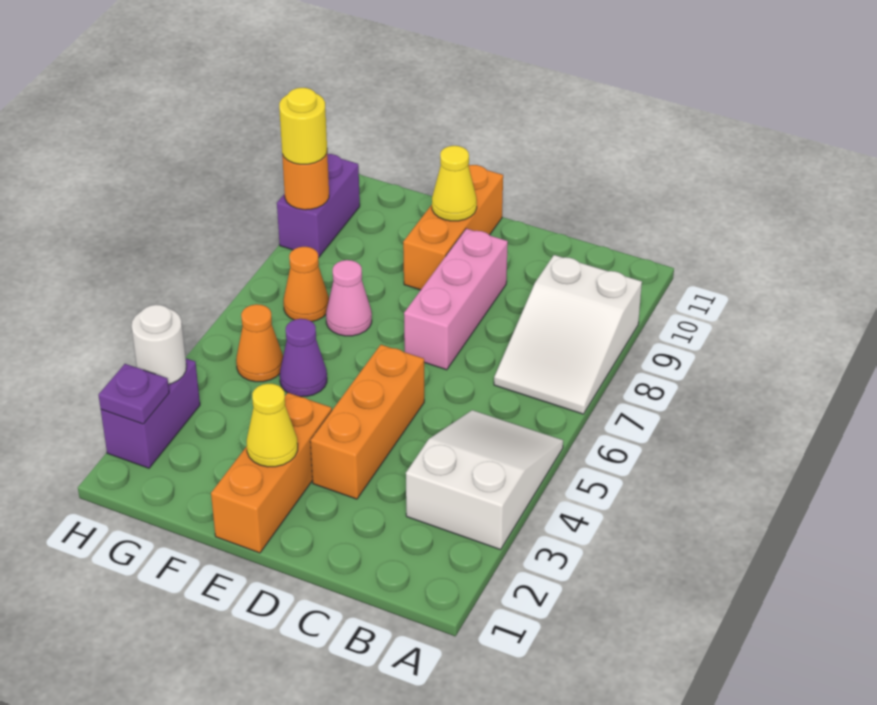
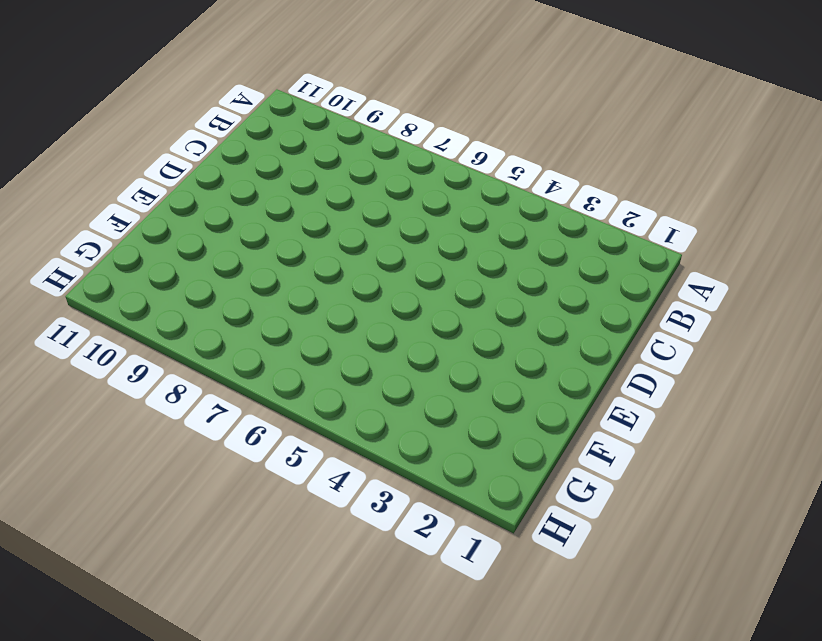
none -> white 2x3 slope [406,410,563,550]
none -> white 2x3 slope [494,255,642,414]
none -> orange 1x3 brick [310,345,424,499]

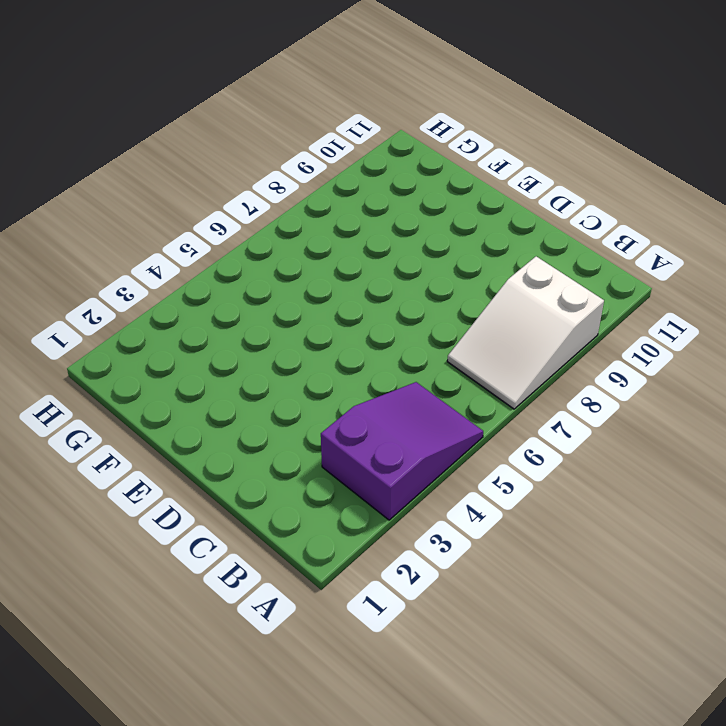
purple 2x3 slope [321,382,483,520] -> white 2x3 slope [406,410,563,550]
none -> orange 1x3 brick [310,345,424,499]
none -> pink 1x3 brick [404,229,508,370]
none -> orange 1x3 brick [211,393,332,553]

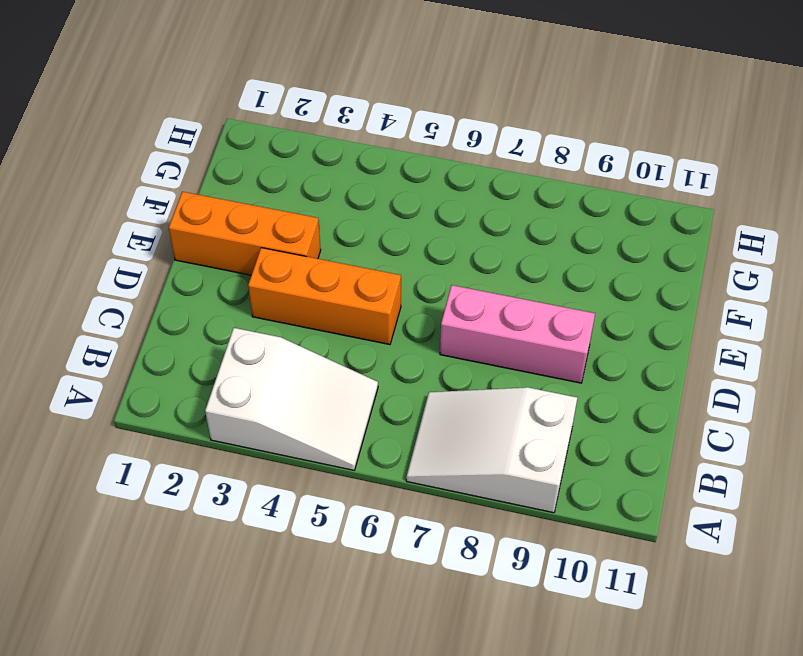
none -> orange 1x3 brick [403,165,503,290]
none -> purple 1x1 cone [280,319,327,397]
none -> pink 1x1 cone [326,260,372,336]

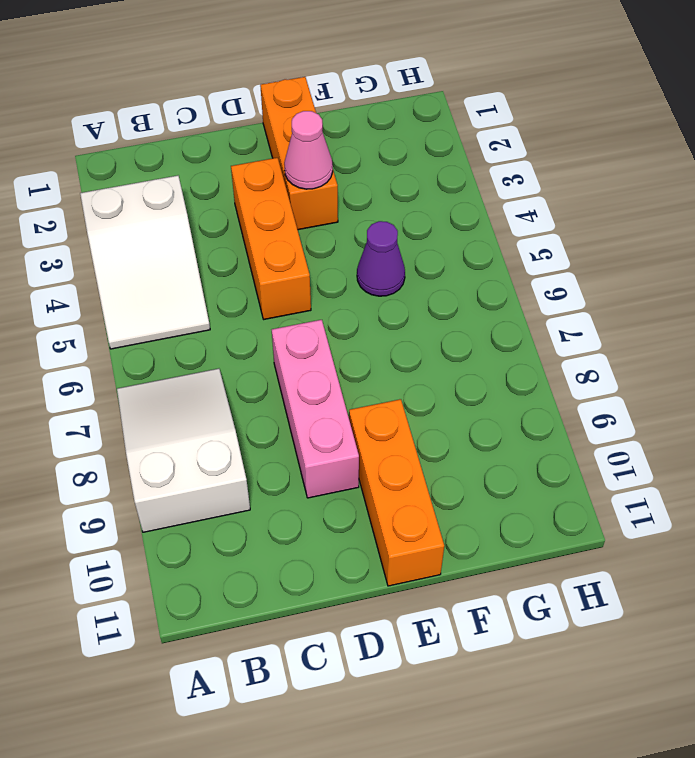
pink 1x1 cone [284,111,333,189] -> pink 1x1 cone moved to [326,260,372,336]
none -> orange 1x1 cone [236,304,283,382]
none -> orange 1x1 cone [284,247,329,322]
none -> purple 1x2 brick [101,358,200,468]

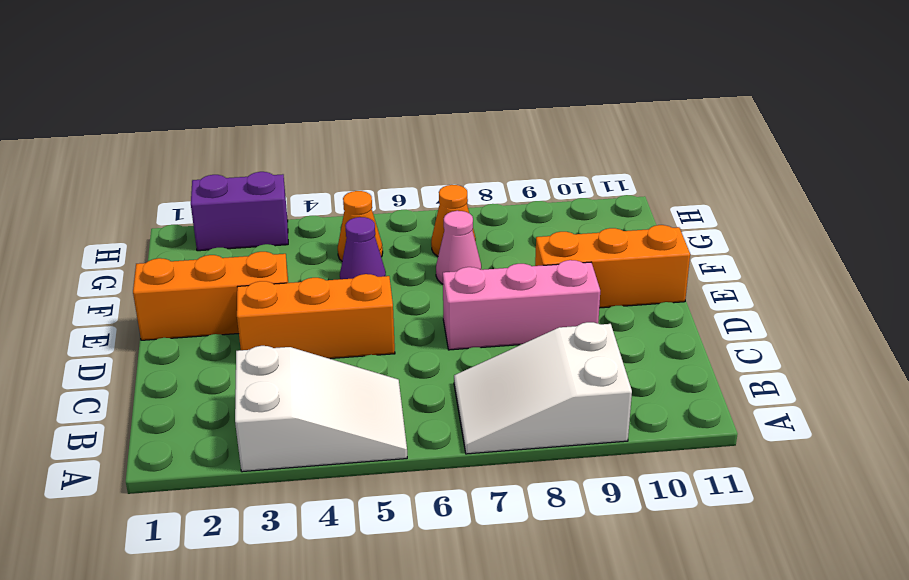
none -> purple 1x2 brick [277,154,360,258]
none -> yellow 1x1 cone [247,384,298,467]
none -> yellow 1x1 cone [432,146,477,221]

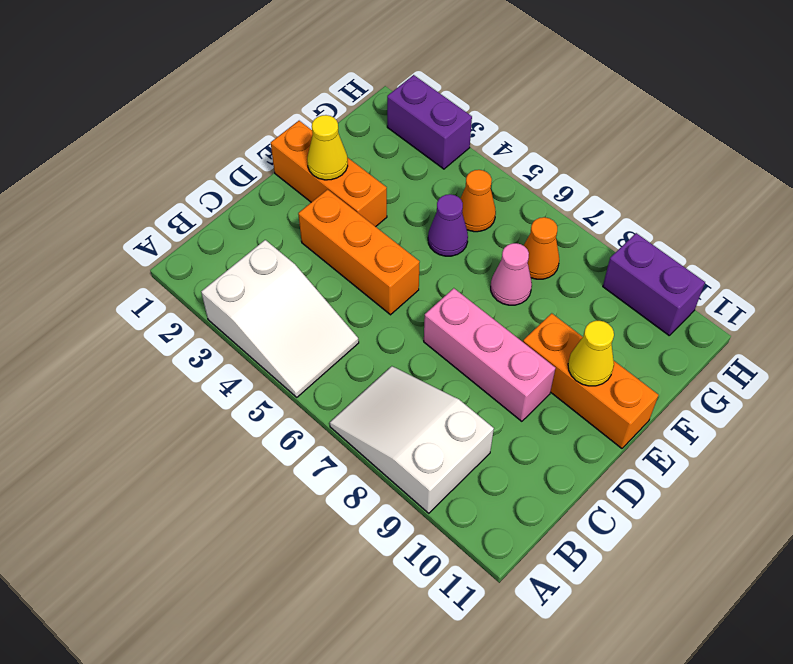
none -> purple 1x1 plate [99,364,169,424]
none -> white 1x1 round brick [132,305,186,384]
none -> orange 1x1 round brick [282,154,329,210]

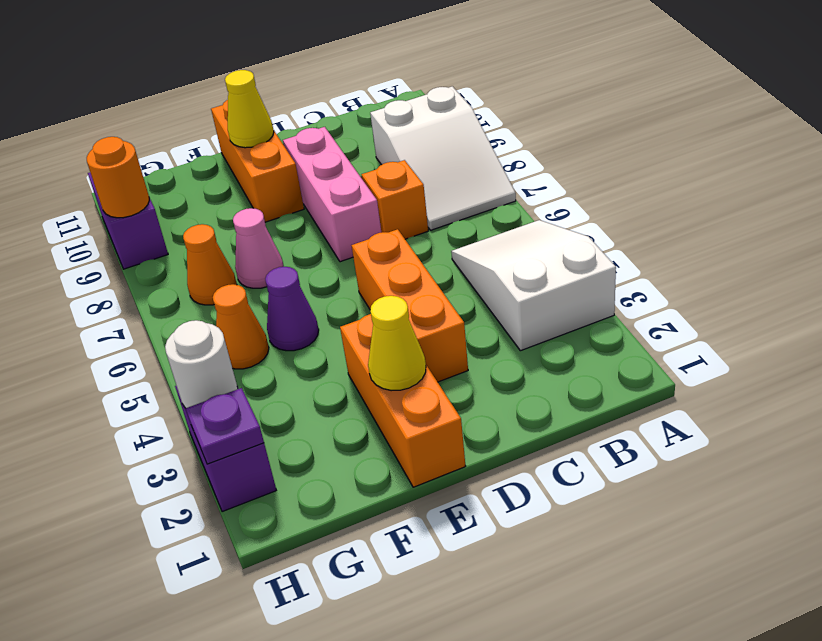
orange 1x1 brick [362,160,428,239] -> none
none -> yellow 1x1 round brick [279,88,327,164]

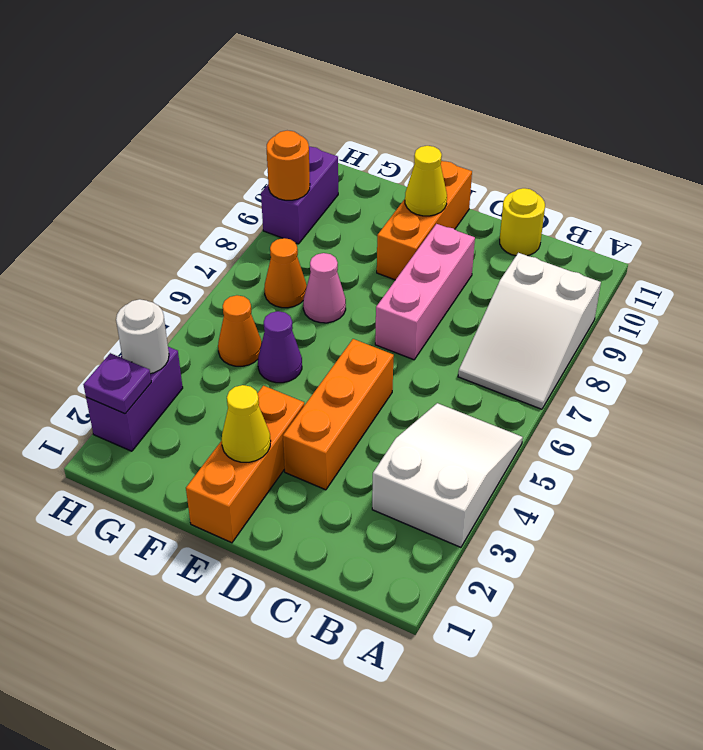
yellow 1x1 round brick [500,188,545,256] -> yellow 1x1 round brick moved to [279,88,327,164]

